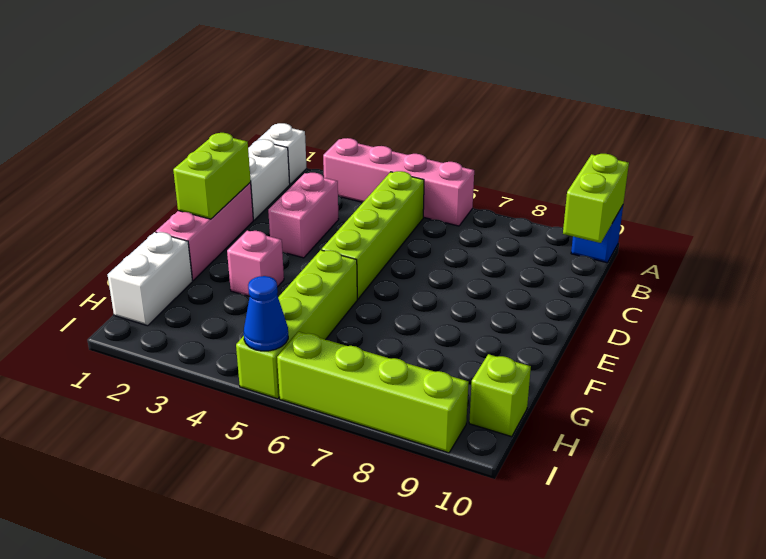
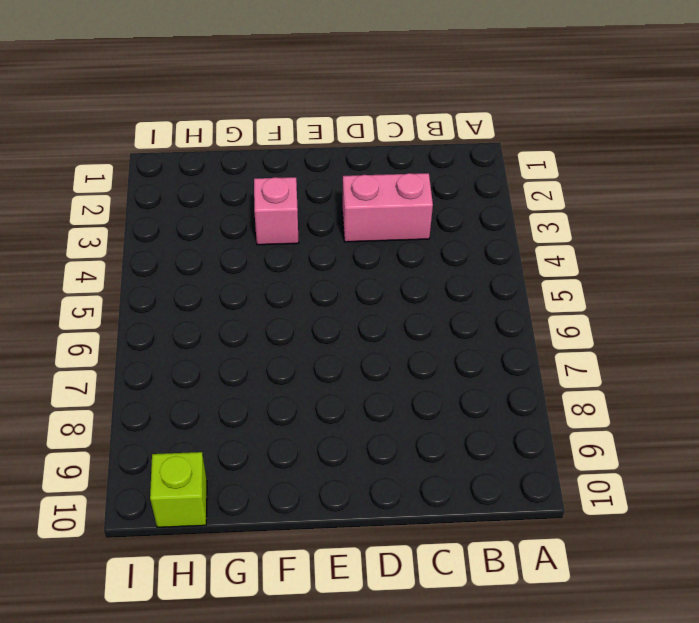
none -> white 1x1 brick [258,123,307,184]
none -> pink 1x4 brick [323,138,474,226]
none -> blue 1x1 brick [571,206,623,263]

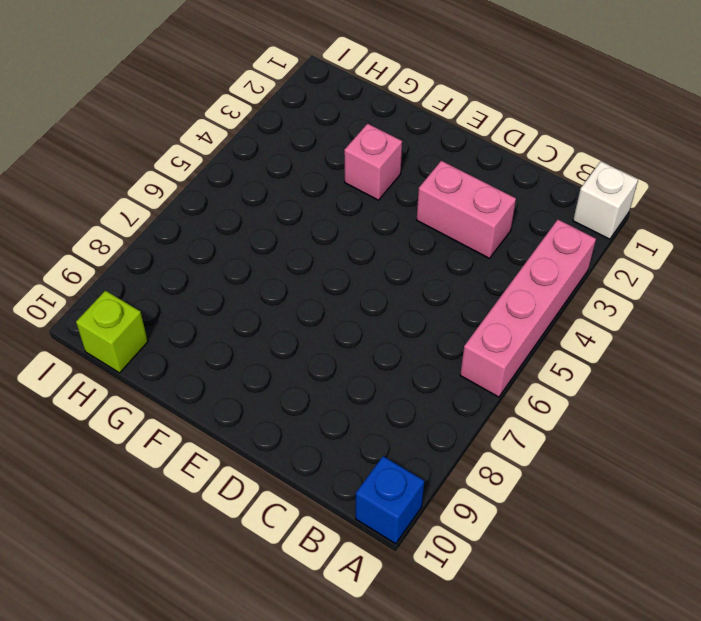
none -> white 1x2 brick [248,139,290,220]
none -> lime 1x4 brick [322,171,424,299]
none -> pink 1x3 brick [156,183,253,280]

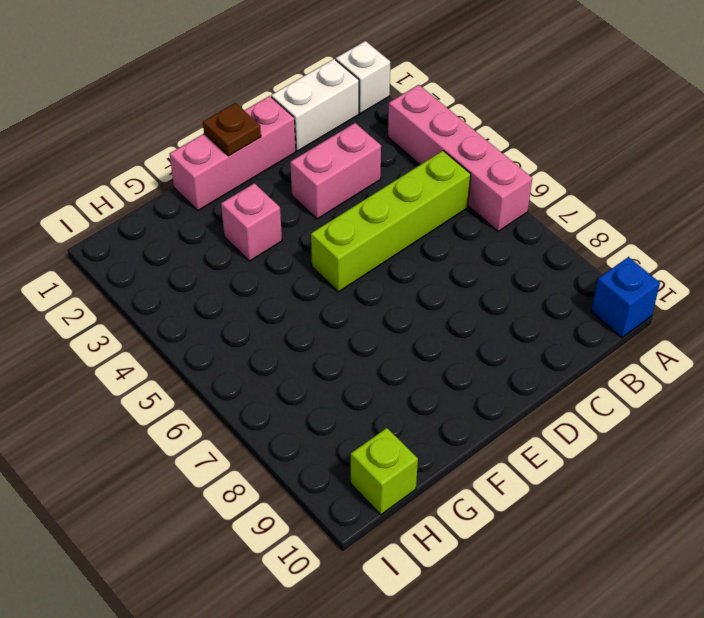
brown 1x1 plate [203,103,261,156] -> lime 1x2 brick [173,133,251,219]
none -> lime 1x4 brick [236,250,357,399]
none -> white 1x2 brick [107,232,193,326]
none -> lime 1x4 brick [277,332,469,453]

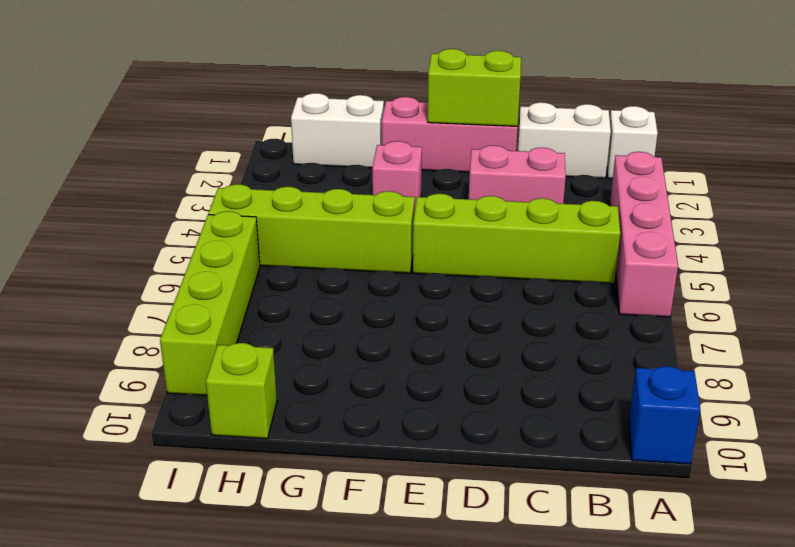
none -> lime 1x2 brick [563,154,629,243]
none -> blue 1x1 cone [244,276,288,351]

